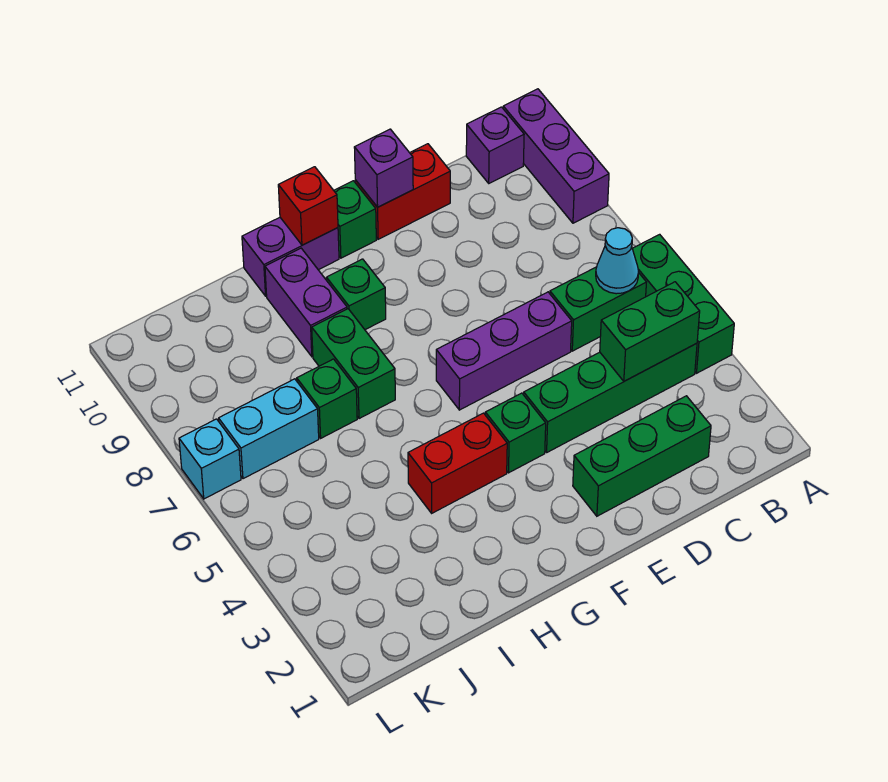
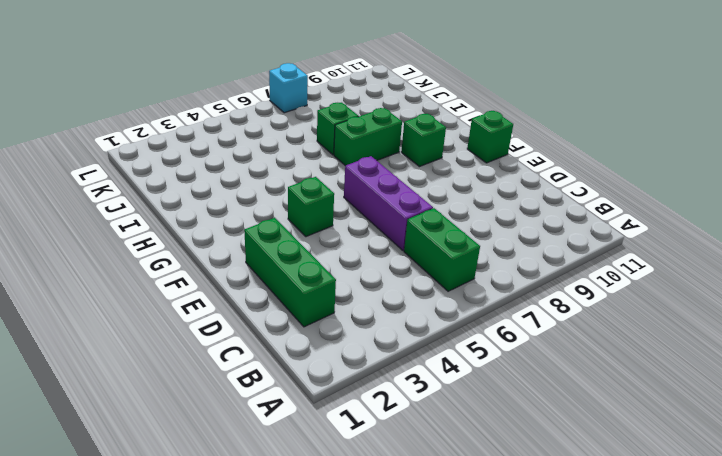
none -> green 1x3 brick [632,234,734,373]
none -> purple 1x3 brick [503,89,609,223]
none -> green 1x4 brick [524,343,697,452]

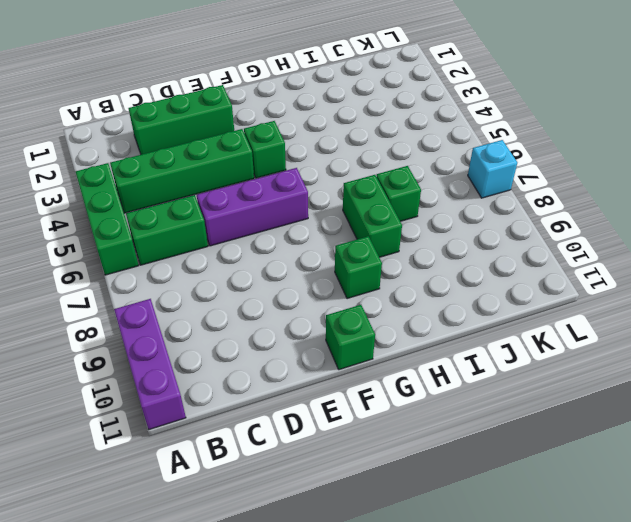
none -> purple 1x1 brick [466,107,524,183]
none -> red 1x2 brick [355,144,450,239]
none -> red 1x2 brick [408,413,507,513]

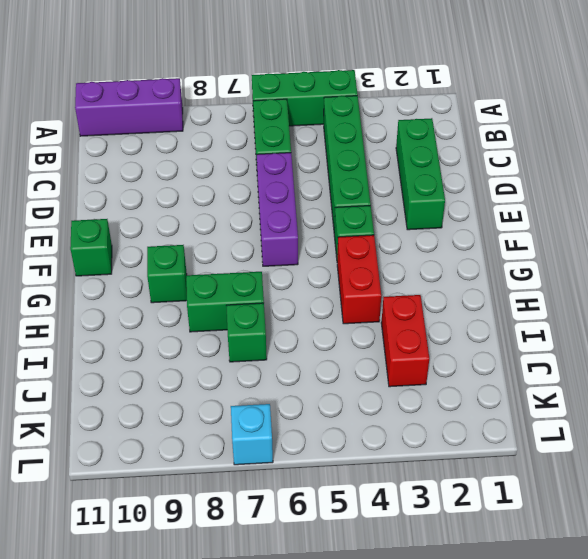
red 1x2 brick [381,295,429,387] -> red 1x2 brick moved to [355,144,450,239]
none -> purple 1x1 brick [466,107,524,183]
none -> purple 1x2 brick [242,218,339,296]
none -> purple 1x2 brick [265,248,347,357]

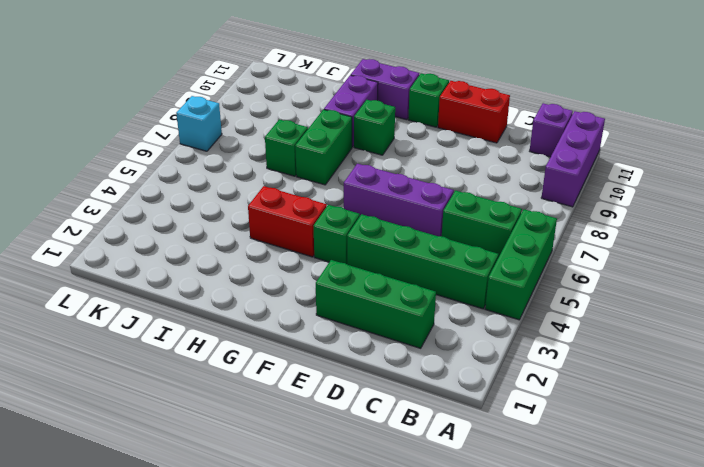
none -> cyan 1x2 brick [219,379,319,479]
none -> green 1x2 brick [600,282,700,381]
none -> cyan 1x1 cone [596,228,639,294]

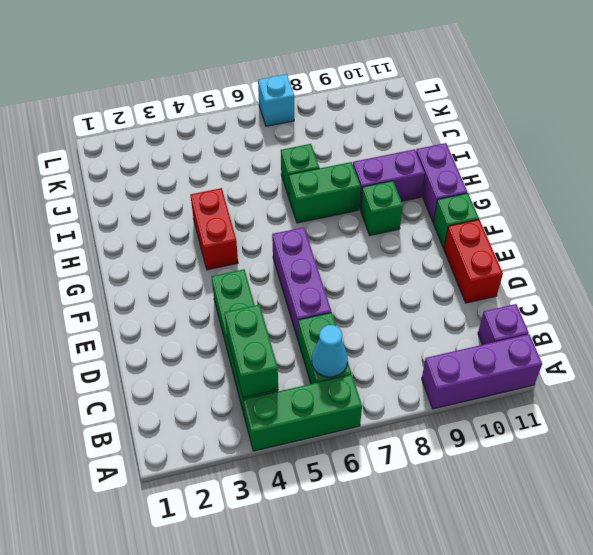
none -> green 1x3 brick [573,396,711,516]
none -> green 1x1 brick [485,393,546,473]
none -> cyan 1x2 brick [219,379,319,479]

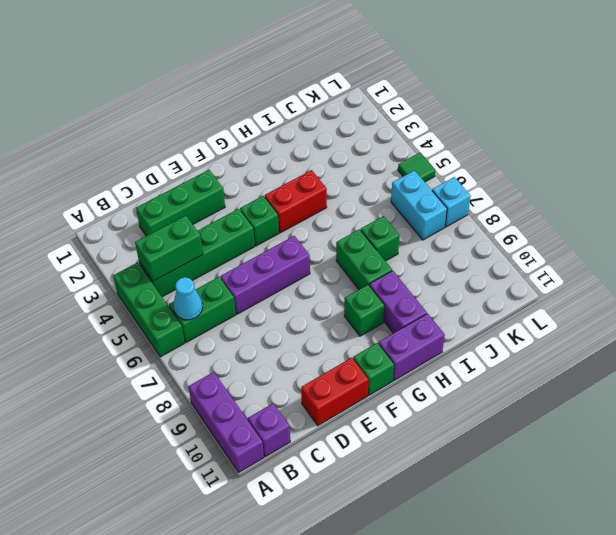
cyan 1x2 brick [391,171,447,240] -> cyan 1x2 brick turned to [219,379,319,479]
green 1x1 tile [398,153,435,182] -> none
none -> purple 1x1 brick [354,129,413,207]
none -> red 1x1 brick [278,167,338,245]

